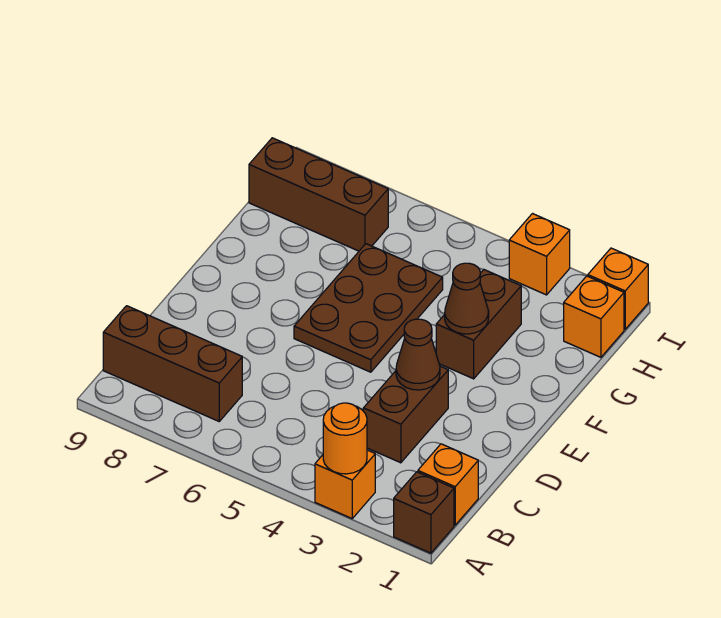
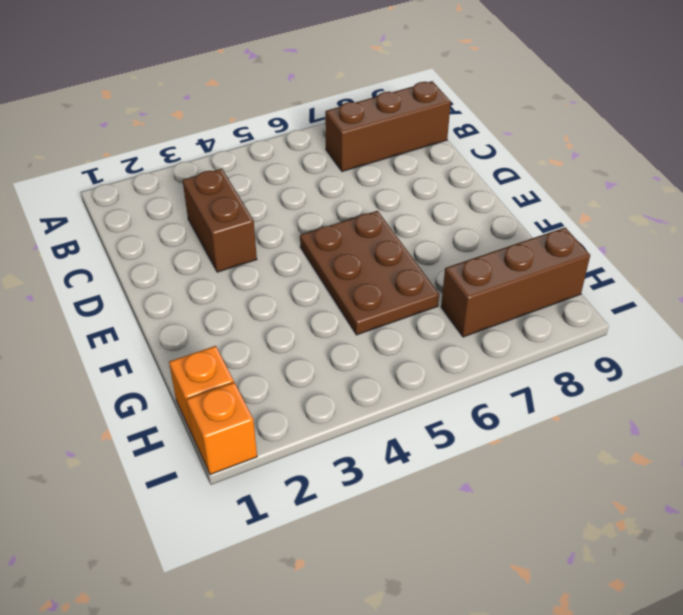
none -> brown 1x1 brick [394,472,454,553]
none -> orange 1x1 brick [315,450,375,518]
none -> orange 1x1 brick [418,444,478,525]

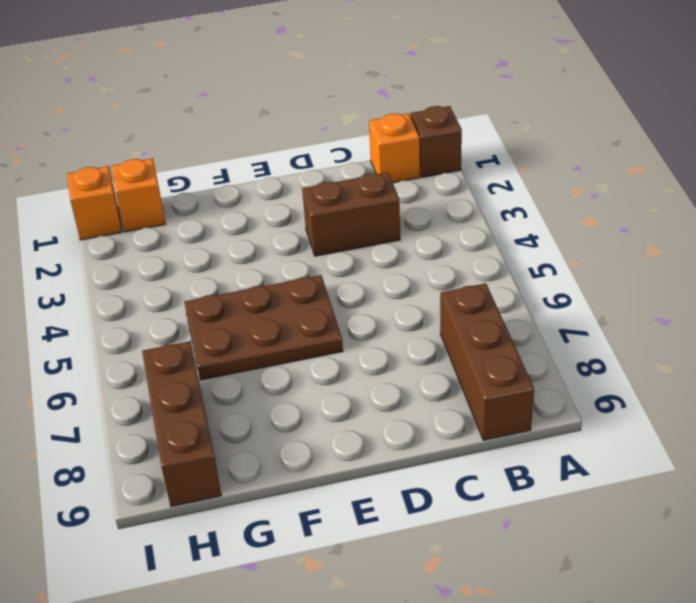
none -> orange 1x1 brick [315,450,375,518]
none -> brown 1x2 brick [436,270,521,379]
none -> orange 1x1 brick [509,214,570,295]

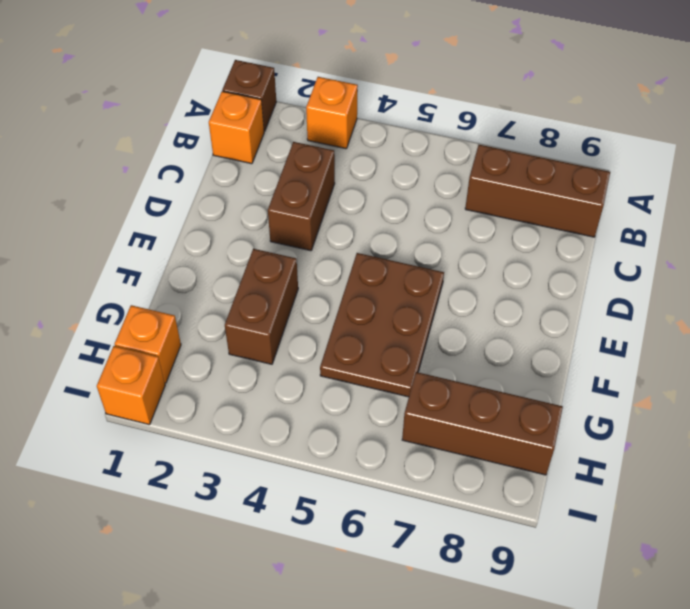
none -> orange 1x1 brick [509,214,570,295]
none -> orange 1x1 round brick [323,403,367,474]
none -> brown 1x1 cone [396,319,440,390]

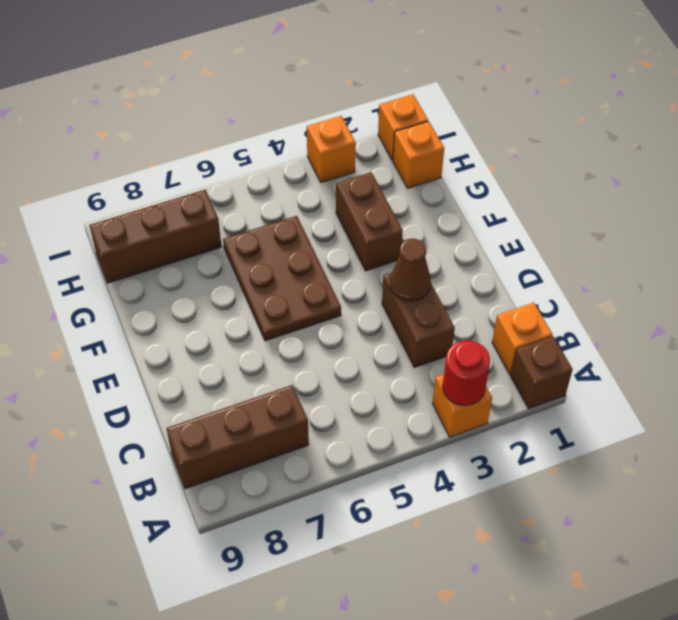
red 1x1 round brick [443,340,490,406] -> orange 1x1 round brick [323,403,367,474]
none -> brown 1x1 cone [445,263,489,334]

